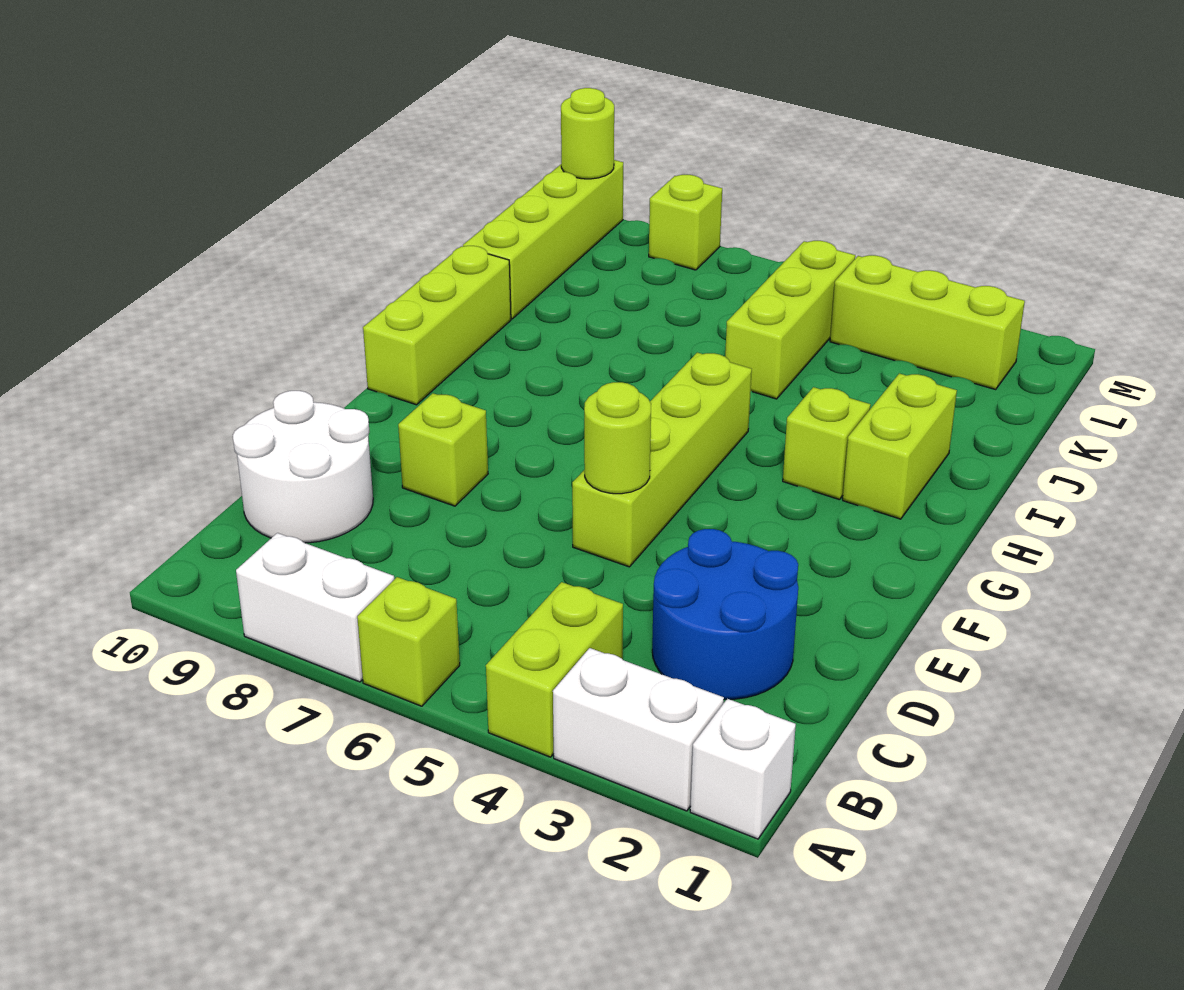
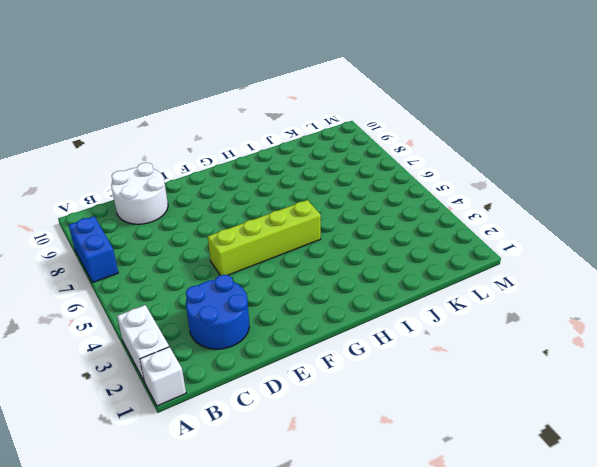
blue 1x2 brick [69,216,118,283] -> white 1x2 brick [236,533,394,682]
none -> lime 1x2 brick [486,582,623,757]
none -> lime 1x1 brick [357,577,460,706]
none -> lime 1x1 brick [398,393,488,506]

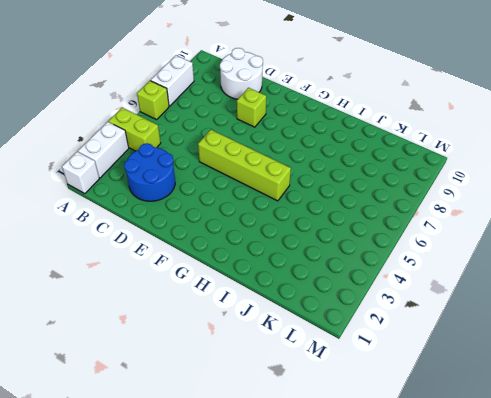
none -> lime 1x3 brick [363,246,511,405]
none -> lime 1x2 brick [843,373,957,519]
none -> lime 1x1 brick [783,387,871,500]

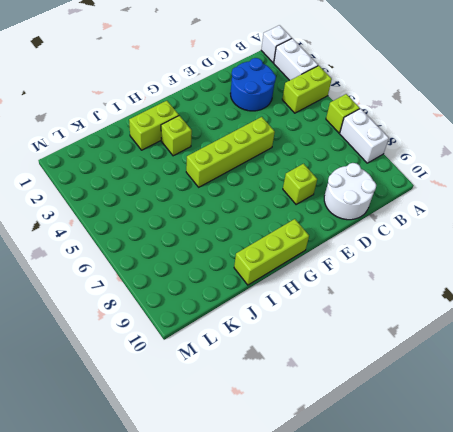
none -> lime 1x3 brick [725,241,855,399]
none -> lime 1x4 brick [463,160,623,319]
none -> lime 1x3 brick [830,255,1025,389]

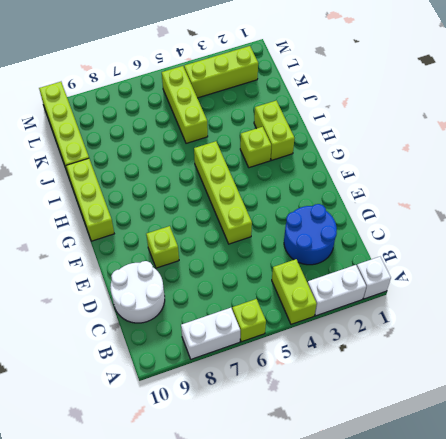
none -> lime 1x1 brick [649,175,722,270]
none -> lime 1x1 round brick [584,382,651,494]
none -> lime 1x1 round brick [561,88,614,179]

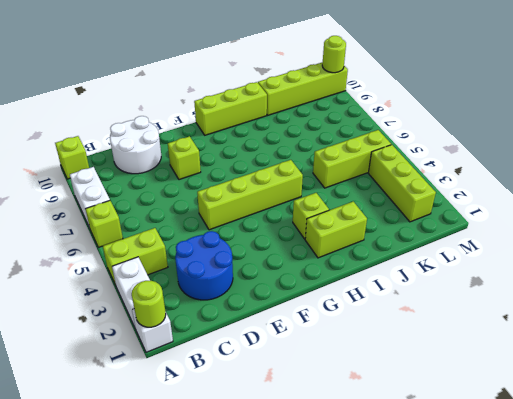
lime 1x1 round brick [132,281,166,327] -> lime 1x1 round brick moved to [584,382,651,494]
lime 1x1 brick [55,136,89,179] -> lime 1x1 brick moved to [649,175,722,270]

